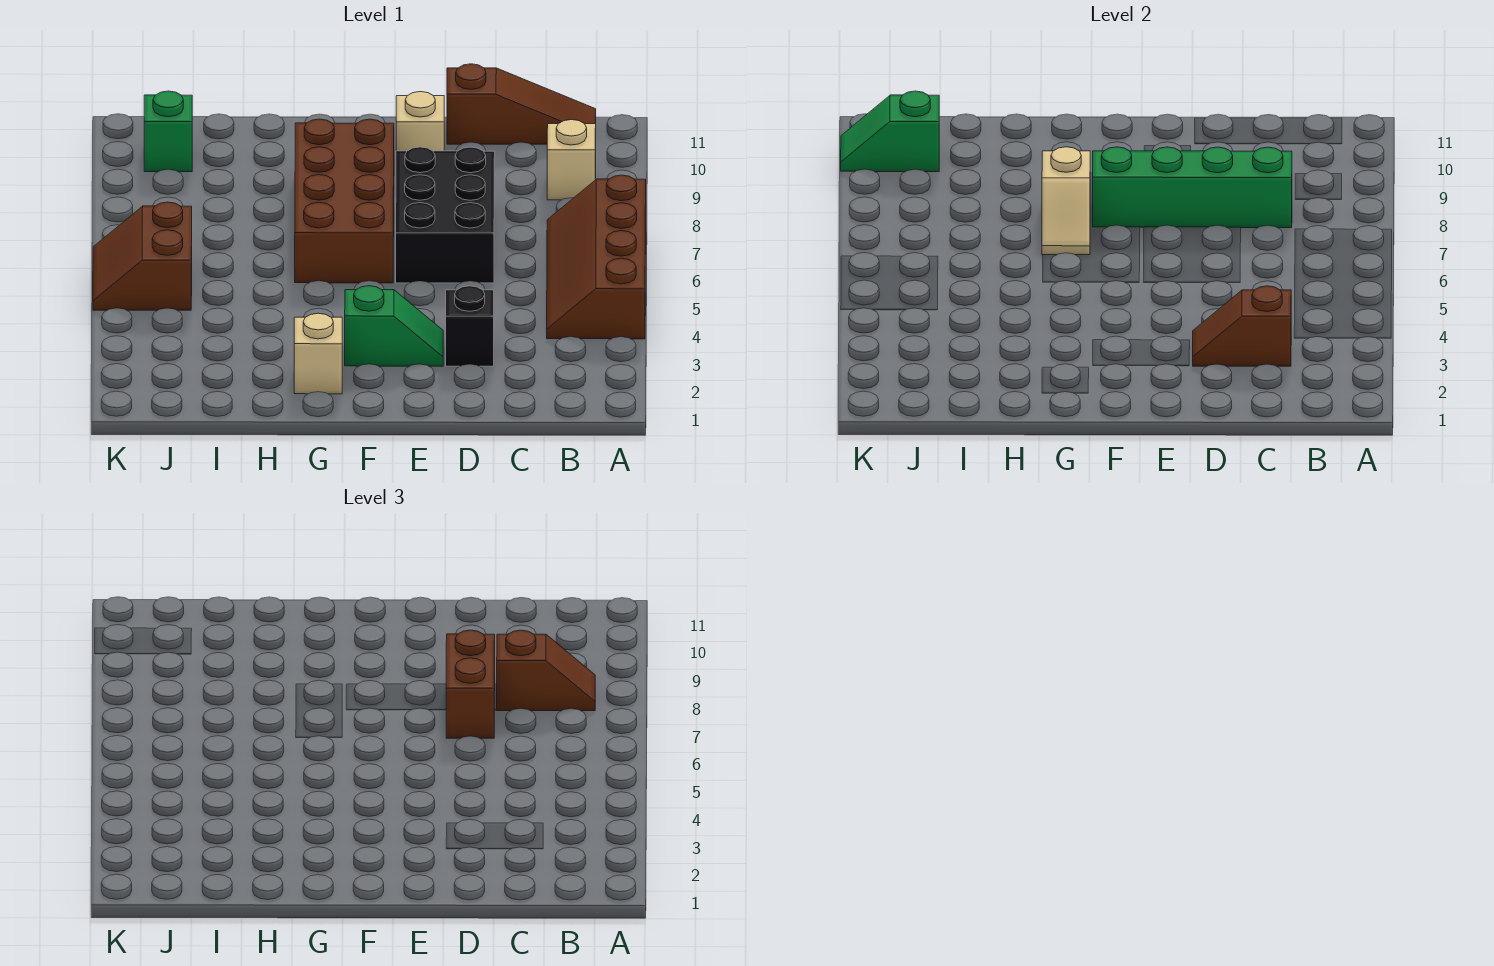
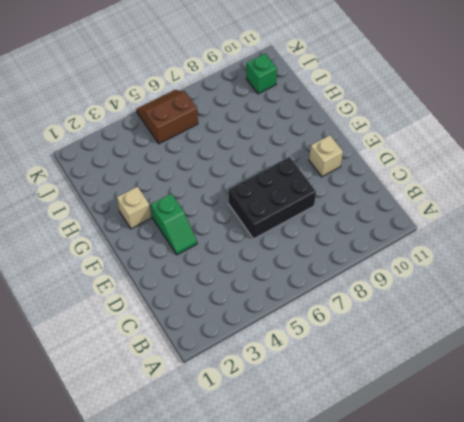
none -> brown 2x4 slope [547,175,646,339]
none -> tan 1x1 brick [547,120,596,200]
none -> brown 1x3 slope [447,64,596,144]

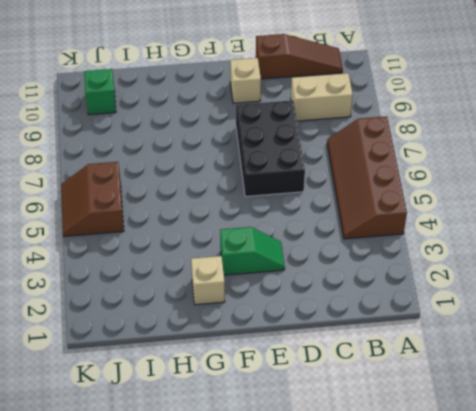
tan 1x2 brick [291,73,353,121] -> tan 1x1 brick [547,120,596,200]
none -> black 1x1 brick [446,286,494,366]
none -> brown 2x4 brick [295,119,394,283]
none -> brown 1x2 slope [1193,286,1291,366]

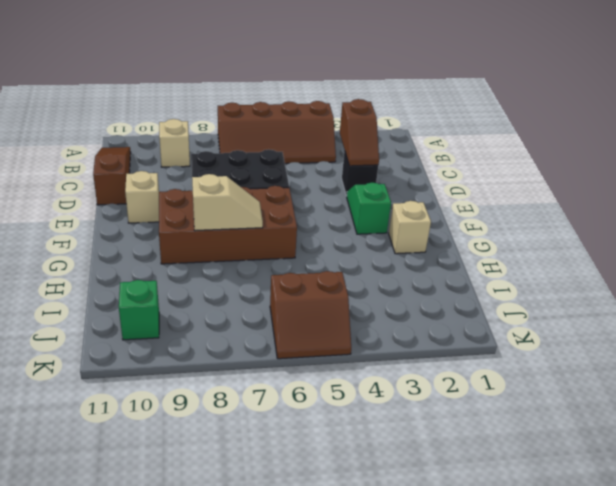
none -> green 1x4 brick [1093,147,1292,228]
none -> green 1x2 slope [841,91,939,172]
none -> brown 1x2 slope [497,630,595,711]

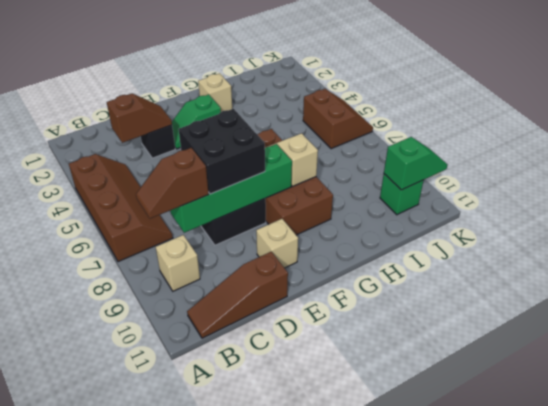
black 2x2 brick [179,109,265,194] -> brown 1x2 brick [446,630,495,738]

